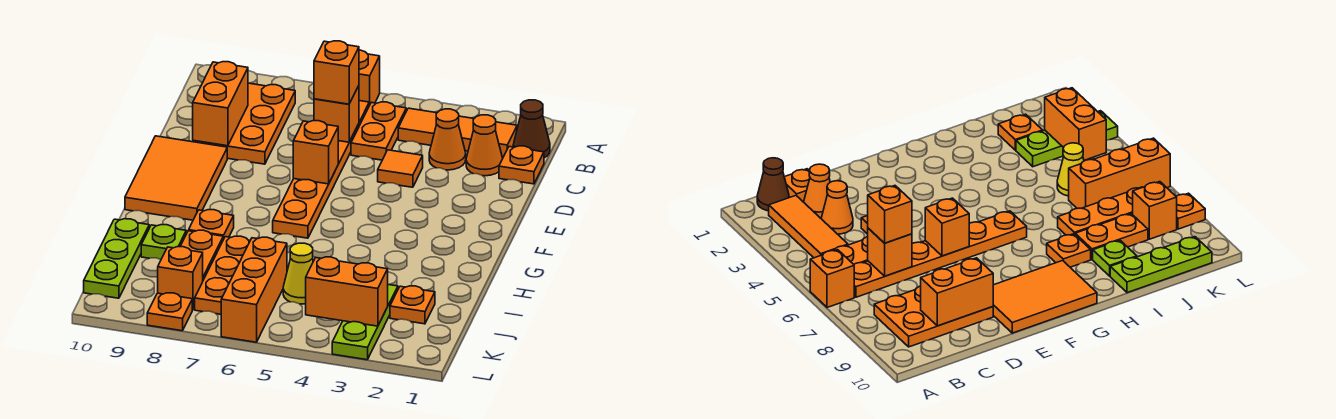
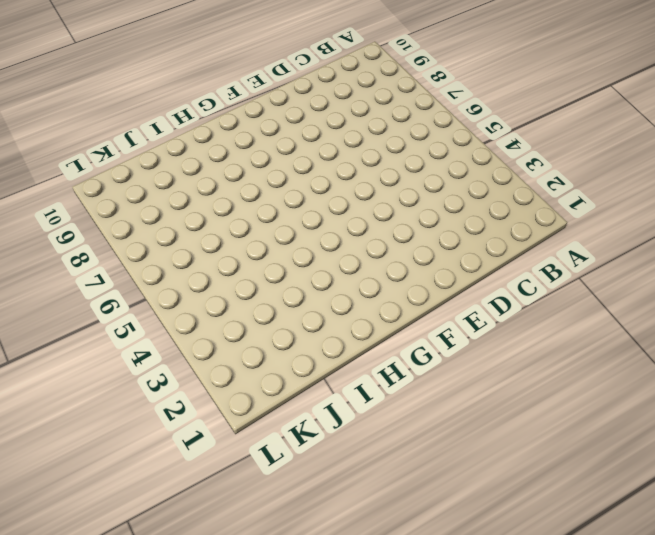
none -> orange 1x1 brick [359,50,380,105]
none -> brown 1x1 cone [513,100,550,158]
none -> orange 1x3 tile [398,108,517,157]

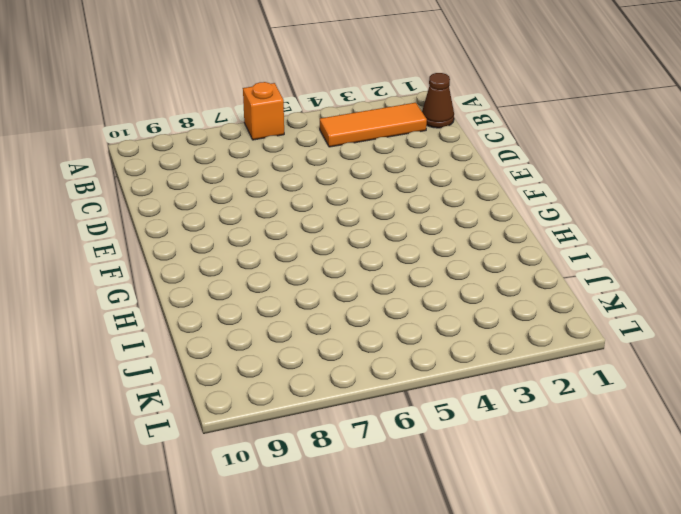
none -> orange 1x2 plate [351,102,406,160]
none -> orange 1x6 plate [273,101,369,238]
none -> orange 2x3 plate [193,83,295,164]

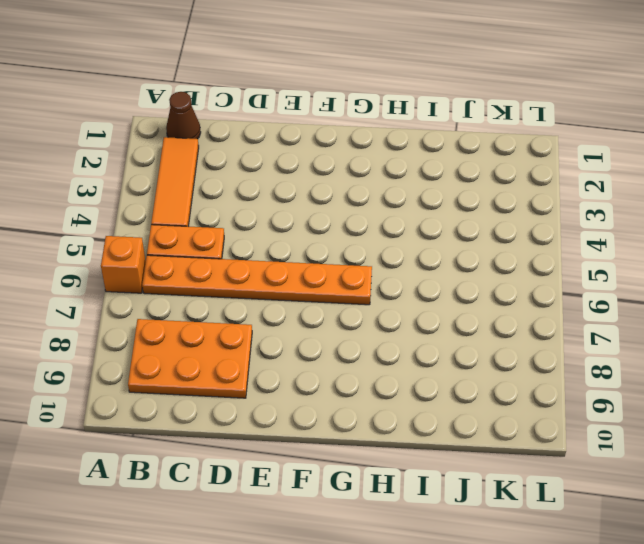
none -> orange 1x1 plate [499,146,544,184]
none -> orange 1x1 cone [466,115,503,176]
none -> orange 1x1 cone [429,109,466,170]

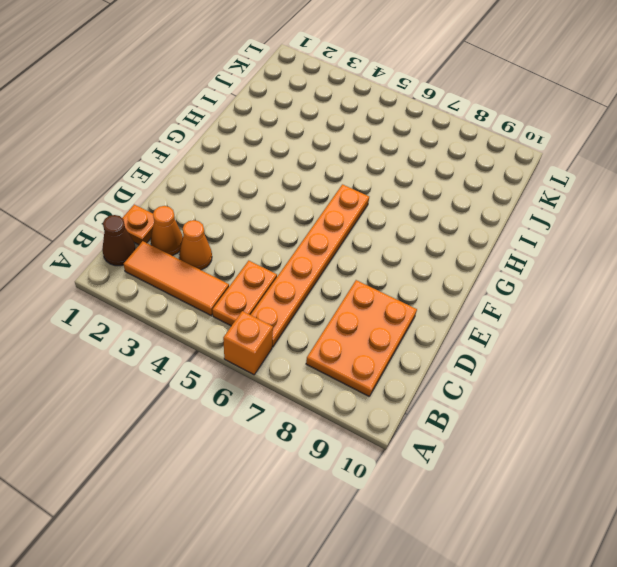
none -> orange 1x1 tile [378,150,423,187]
none -> orange 2x3 tile [125,136,227,220]
none -> orange 1x1 plate [189,210,234,239]

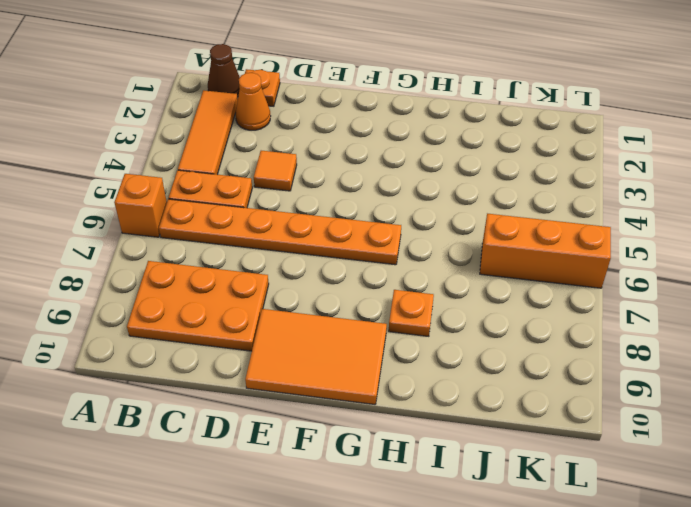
none -> orange 1x1 cone [429,109,466,170]
none -> orange 1x3 plate [195,236,250,314]
none -> orange 1x2 plate [180,230,223,280]

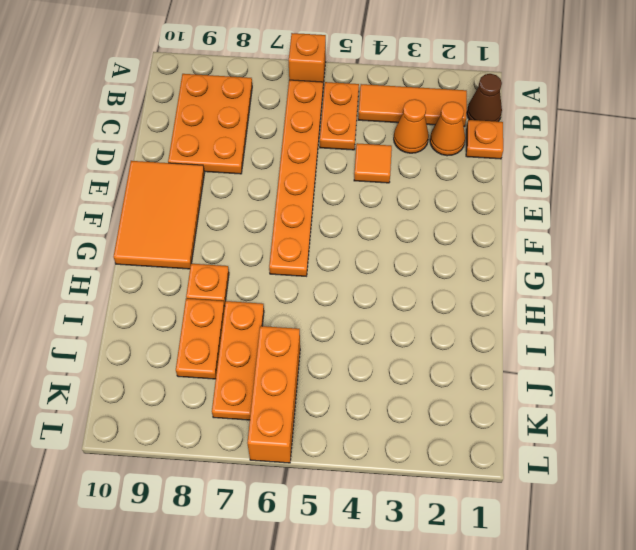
none -> lime 1x1 plate [141,225,186,259]
none -> lime 1x3 plate [84,219,149,298]
none -> orange 1x1 plate [390,286,435,324]

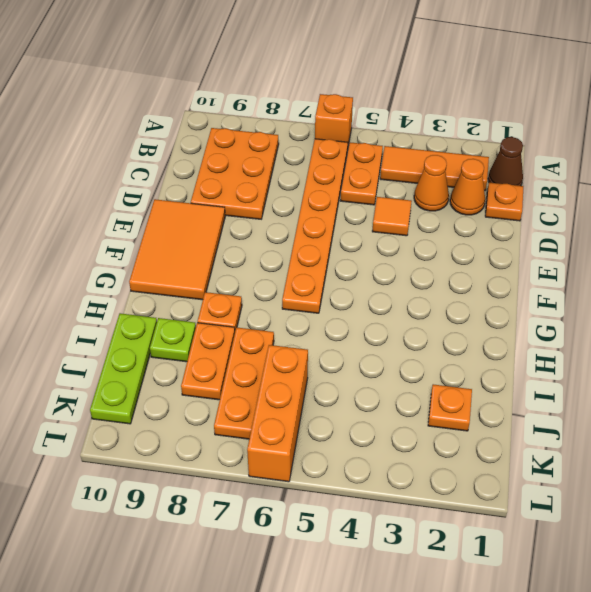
none -> lime 1x3 plate [332,285,398,360]
none -> yellow 1x1 cone [283,243,313,304]
none -> orange 1x1 brick [158,247,203,310]

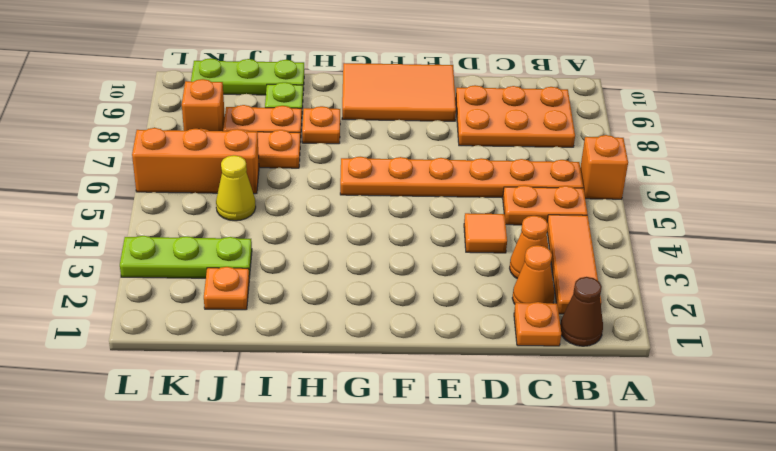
none -> orange 1x1 plate [147,293,192,331]
none -> orange 1x1 brick [314,86,359,142]
none -> orange 1x2 brick [193,62,248,146]

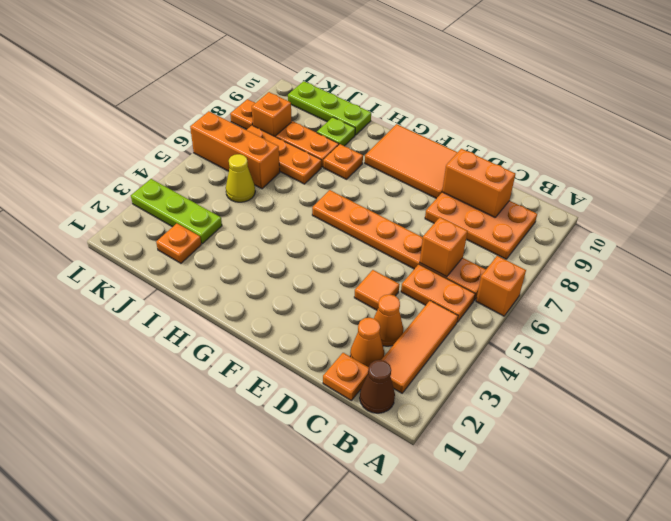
none -> orange 1x1 brick [293,121,338,184]
none -> orange 1x2 brick [306,257,388,326]
none -> orange 1x1 brick [314,41,359,104]

